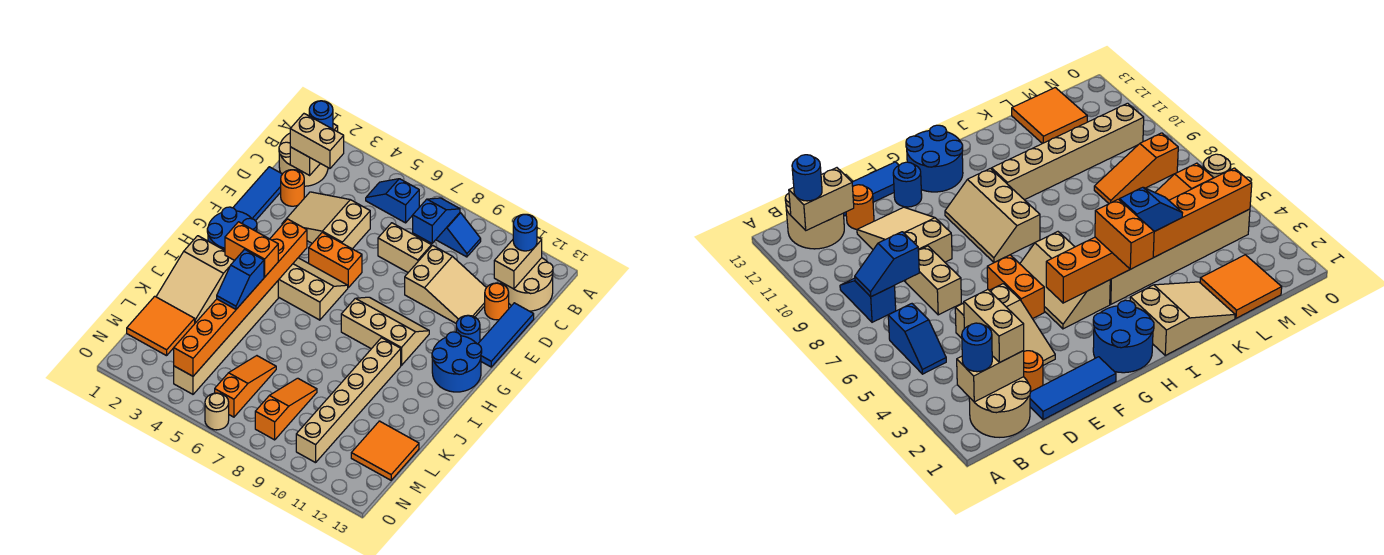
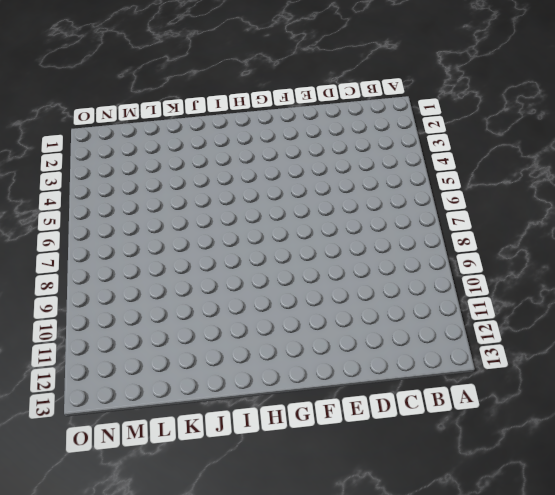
none -> tan 2x2 round brick [279,133,328,186]
none -> blue 1x2 slope [366,179,419,223]
none -> blue 1x2 slope [436,213,481,257]
none -> tan 2x2 round brick [504,258,553,311]

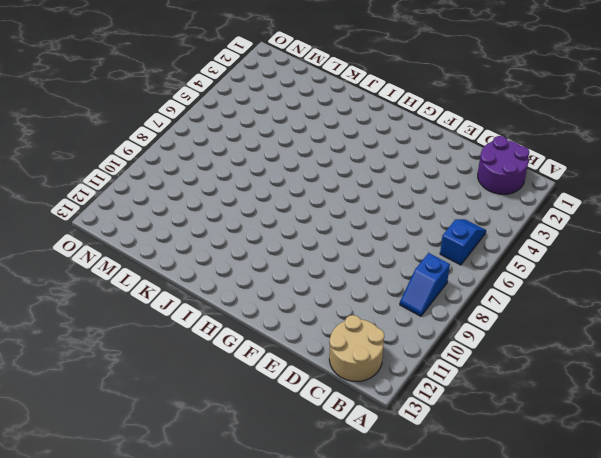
purple 2x2 round brick [478,136,529,194] -> tan 2x2 round brick [279,133,328,186]
none -> blue 1x3 tile [233,167,282,221]
none -> orange 1x1 round brick [281,170,304,206]
none -> tan 2x3 slope [282,192,370,249]
none -> tan 1x2 brick [378,223,432,272]

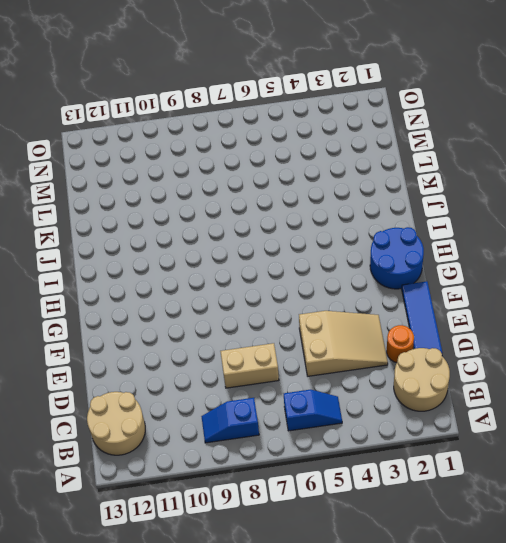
none -> tan 2x3 slope [405,245,486,323]
none -> orange 1x1 round brick [485,283,509,320]
none -> blue 1x3 tile [478,303,534,367]
none -> orange 1x2 brick [309,232,362,287]

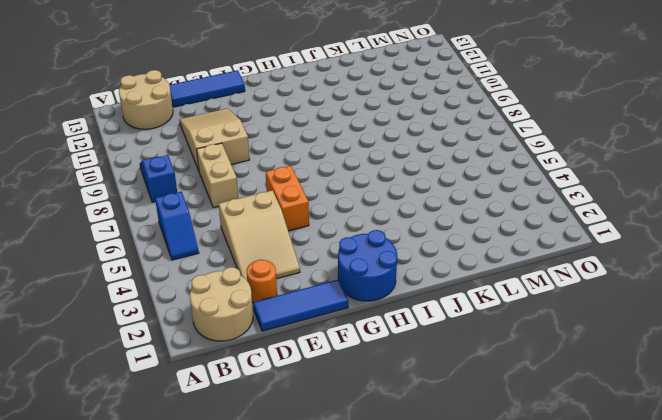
none -> orange 1x1 round brick [485,283,509,320]
none -> blue 1x1 round brick [456,315,480,344]
none -> tan 2x3 slope [278,258,348,320]
none -> tan 2x3 slope [341,297,429,365]

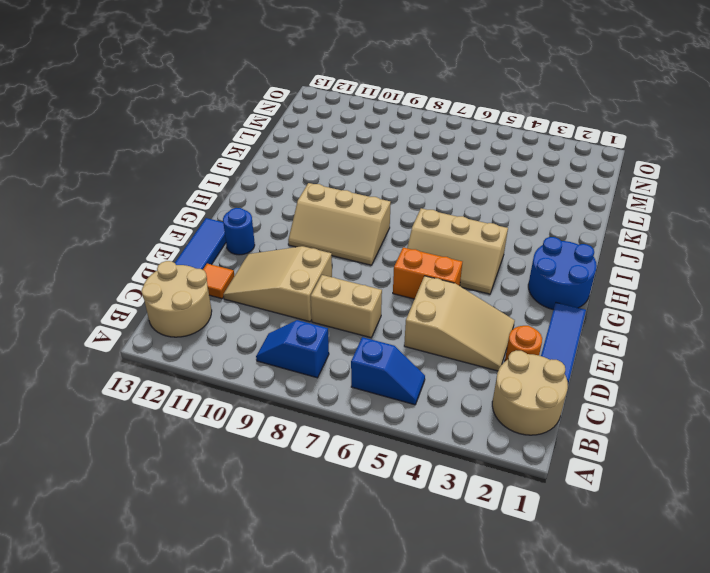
orange 1x1 tile [203,264,234,299] -> orange 1x1 round brick [485,283,509,320]
none -> blue 2x2 round brick [432,332,482,392]
none -> tan 2x3 slope [156,236,234,323]
none -> tan 1x6 brick [174,281,278,394]
none -> tan 1x6 brick [296,338,401,463]

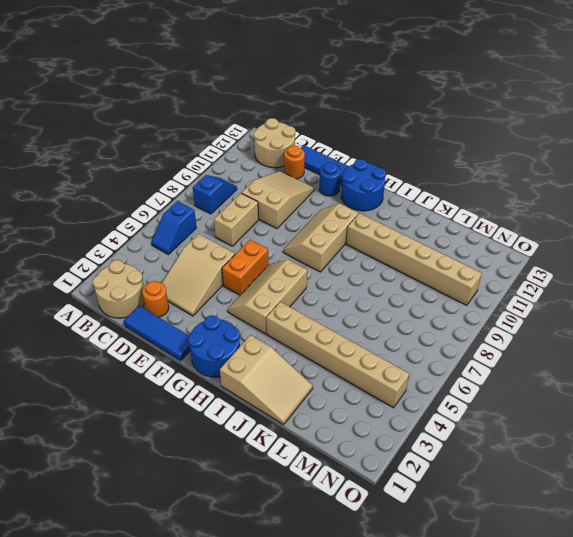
none -> orange 2x2 tile [127,296,195,356]
none -> orange 1x3 slope [215,356,276,417]
none -> orange 1x3 slope [255,378,317,440]
none -> orange 2x2 tile [351,421,419,480]

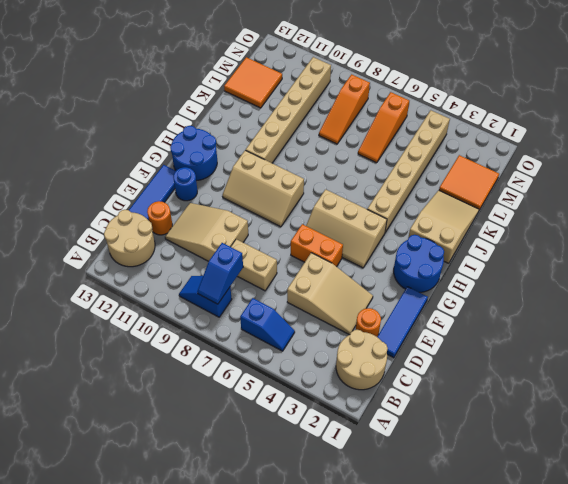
none -> tan 1x1 round brick [205,393,229,430]
none -> tan 1x2 brick [290,124,338,175]
none -> tan 1x2 brick [494,237,542,289]
none -> orange 1x8 brick [174,219,307,376]

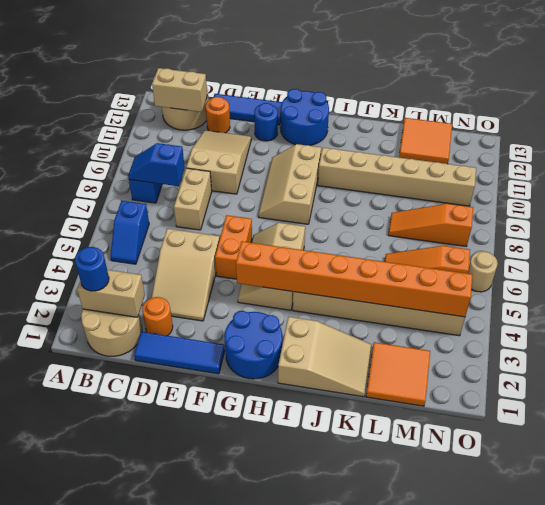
none -> blue 1x1 round brick [513,214,537,251]
none -> tan 1x2 brick [290,114,344,168]
none -> orange 1x2 brick [225,222,278,277]
none -> blue 1x2 slope [217,249,264,309]

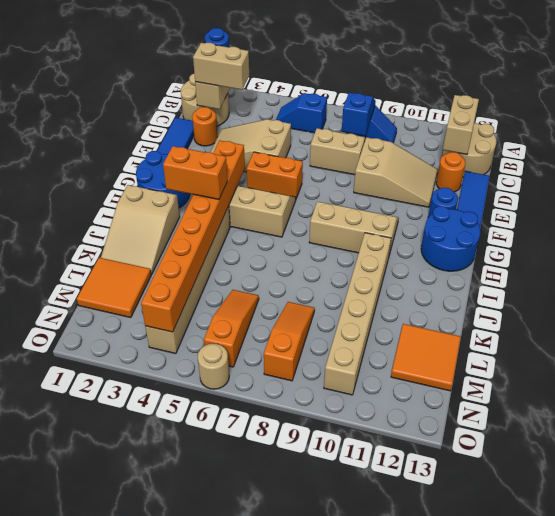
none -> blue 1x1 round brick [513,214,537,251]
none -> blue 1x2 slope [217,249,264,309]

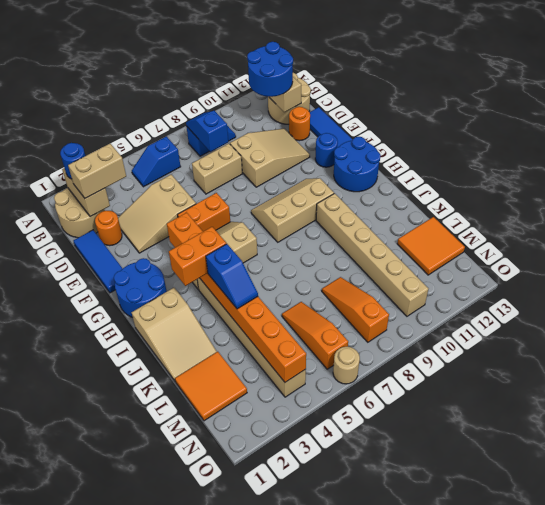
blue 2x2 round brick [247,42,293,97] -> blue 1x1 round brick [513,214,537,251]

